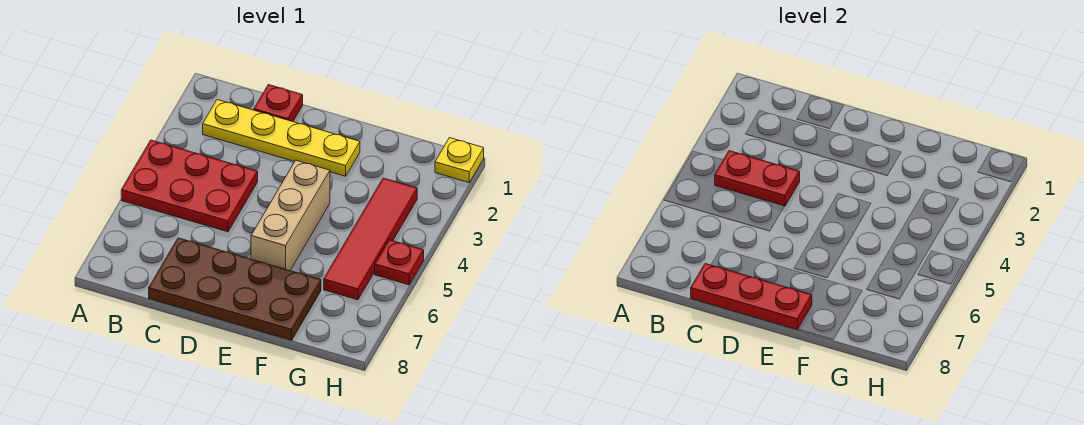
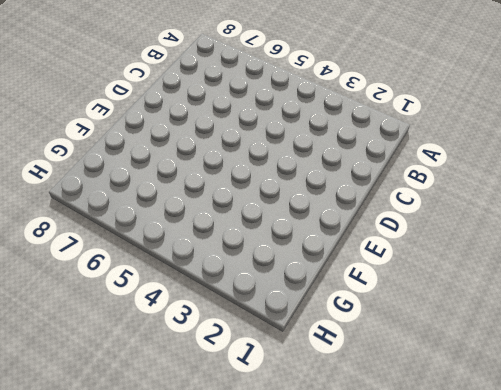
none -> red 2x3 plate [121,140,258,232]
none -> yellow 1x4 plate [203,100,360,176]

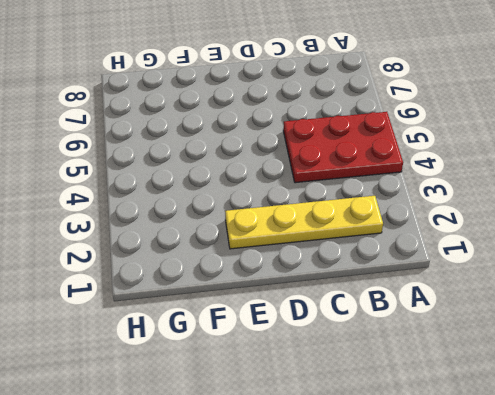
none -> red 1x1 plate [254,85,303,122]
none -> brown 2x4 plate [149,238,321,340]

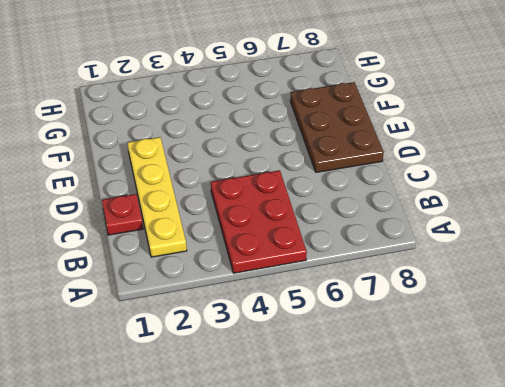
brown 2x3 plate [290,82,384,172] -> brown 2x4 plate [149,238,321,340]
none -> tan 1x3 brick [251,160,330,271]
none -> red 1x4 tile [324,178,417,300]

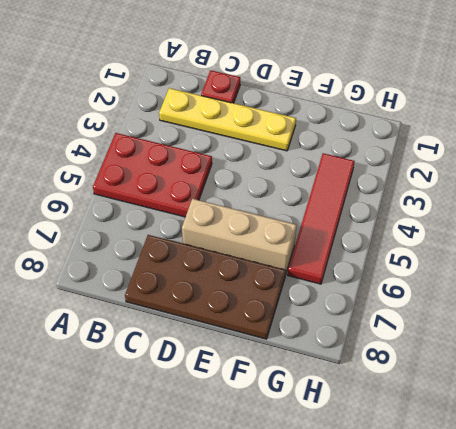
tan 1x3 brick [182,199,297,273] -> tan 1x3 brick turned to [251,160,330,271]
none -> yellow 1x1 plate [435,138,484,182]
none -> red 1x1 plate [375,240,424,285]

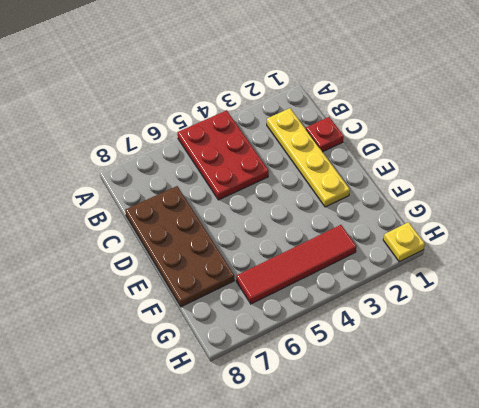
none -> tan 1x3 brick [251,160,330,271]
none -> red 1x1 plate [375,240,424,285]

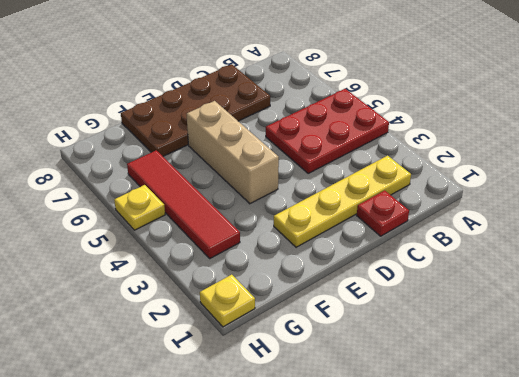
yellow 1x1 plate [114,185,165,230] -> red 1x1 plate [375,240,424,285]
none -> red 1x2 plate [715,151,800,206]
none -> red 1x3 plate [691,264,812,330]

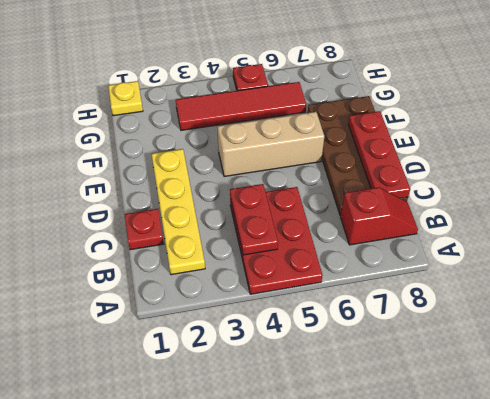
red 1x2 slope [341,187,418,245] -> none

